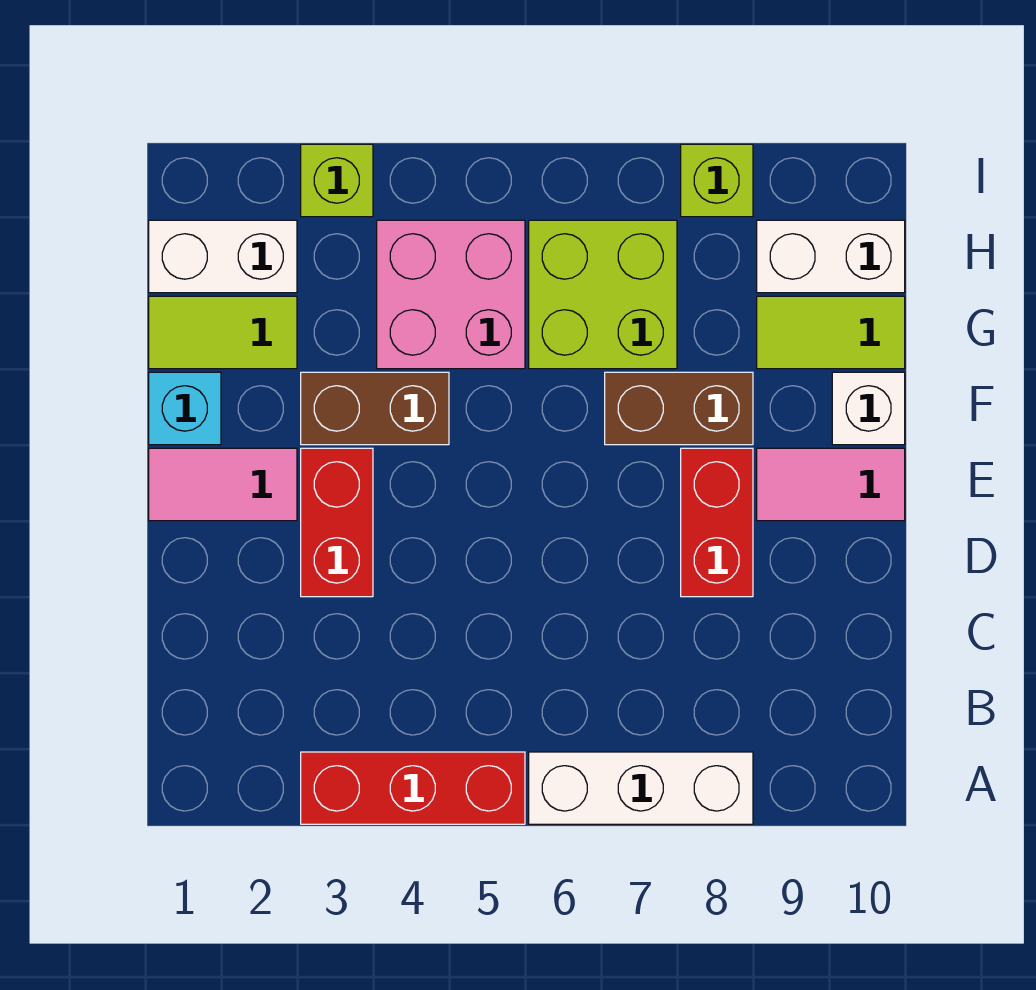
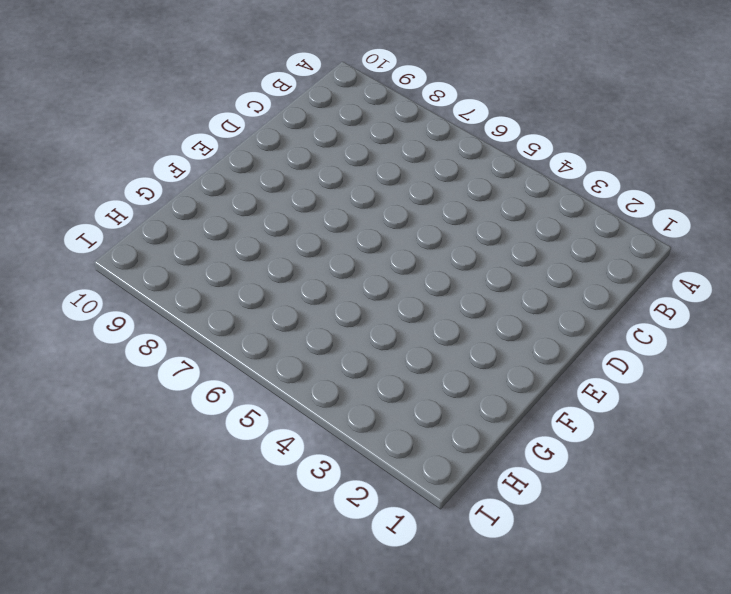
none -> red 1x3 brick [301,752,525,824]
none -> white 1x3 brick [529,752,753,824]
none -> red 1x2 brick [301,448,373,597]

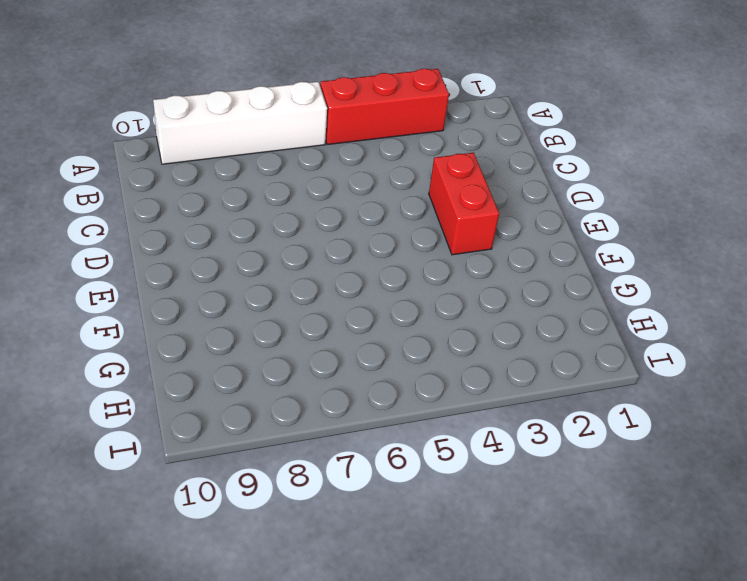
white 1x4 brick [153,82,327,164] -> white 1x3 brick [529,752,753,824]
none -> red 1x2 brick [681,448,753,597]
none -> pink 1x2 tile [149,448,297,521]
none -> pink 1x2 tile [757,448,905,521]

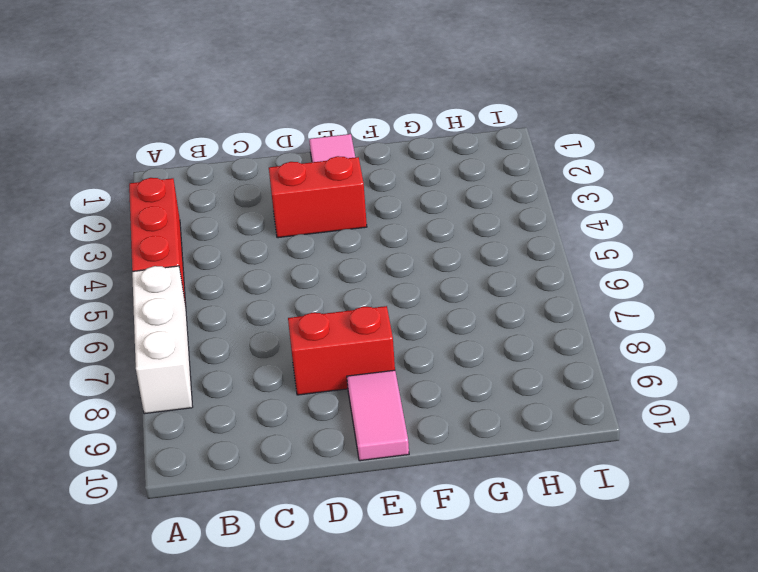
none -> cyan 1x1 brick [149,372,221,445]
none -> brown 1x2 brick [301,372,449,445]
none -> brown 1x2 brick [605,372,753,445]

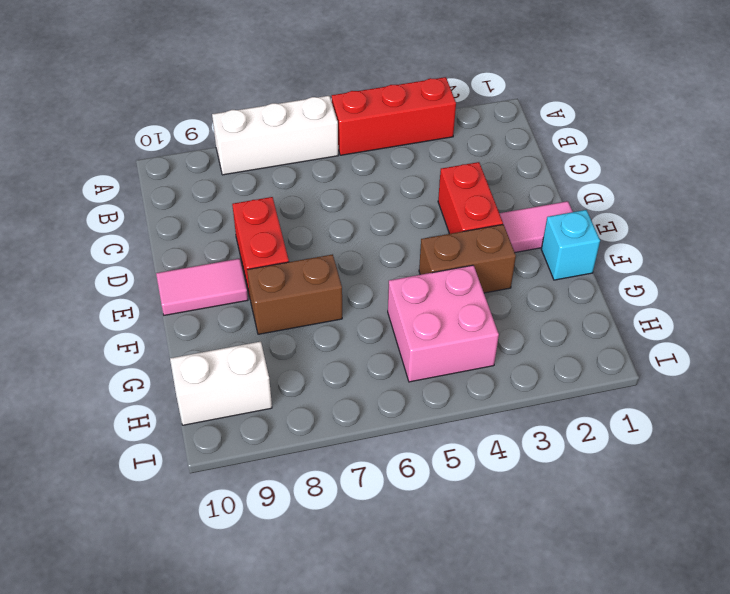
none -> white 1x1 brick [832,372,905,445]
none -> lime 1x2 tile [149,296,297,369]
none -> lime 2x2 brick [529,220,677,369]

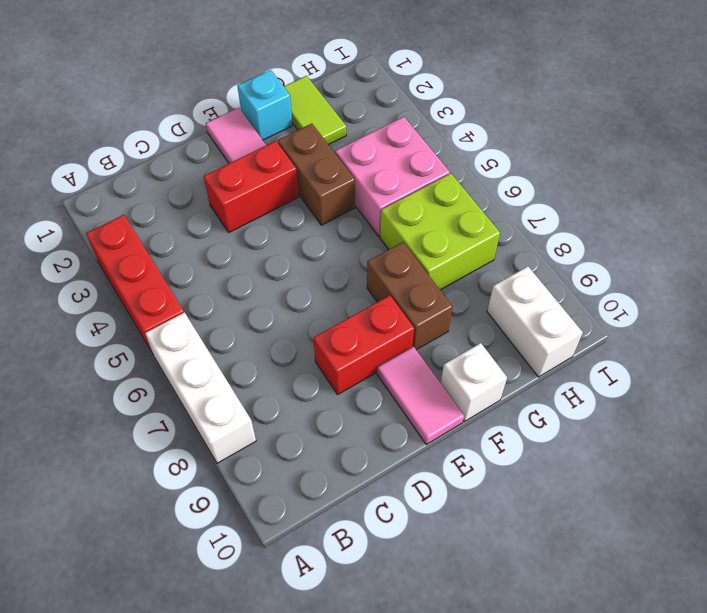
none -> lime 1x2 tile [757,296,905,369]
none -> white 1x2 brick [149,220,297,293]
none -> lime 1x1 brick [301,144,373,217]

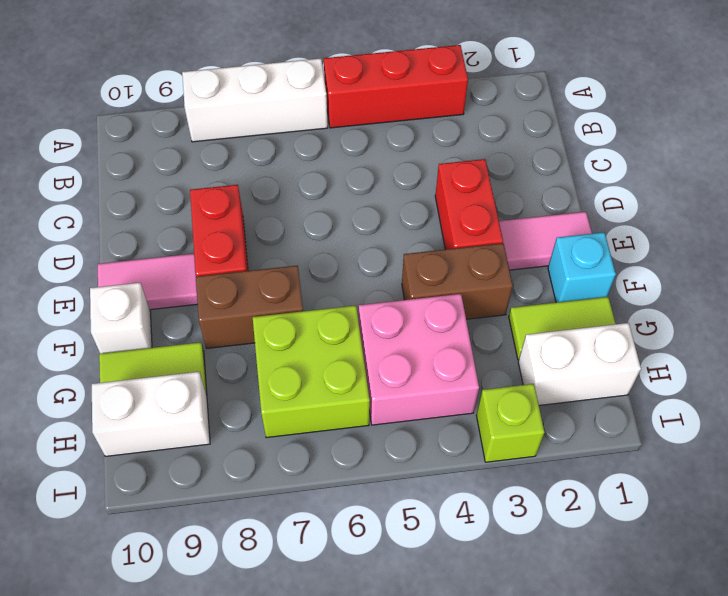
none -> lime 1x1 brick [681,144,753,217]

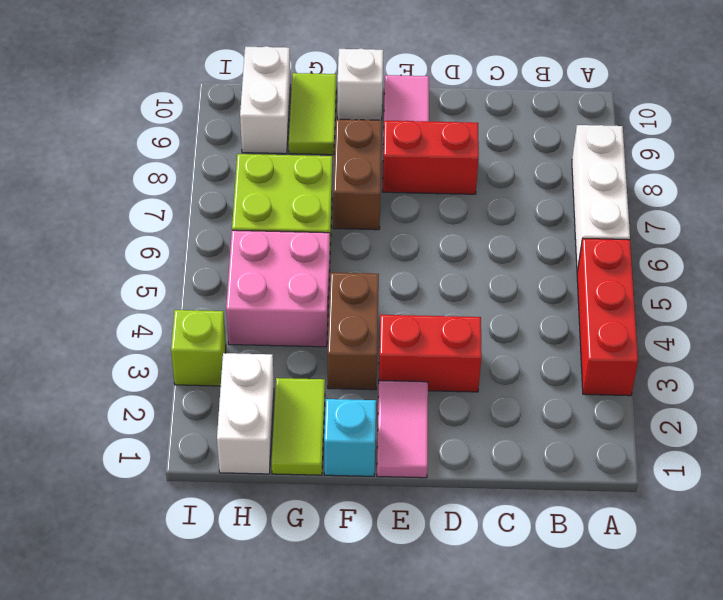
none -> lime 1x1 brick [681,144,753,217]

